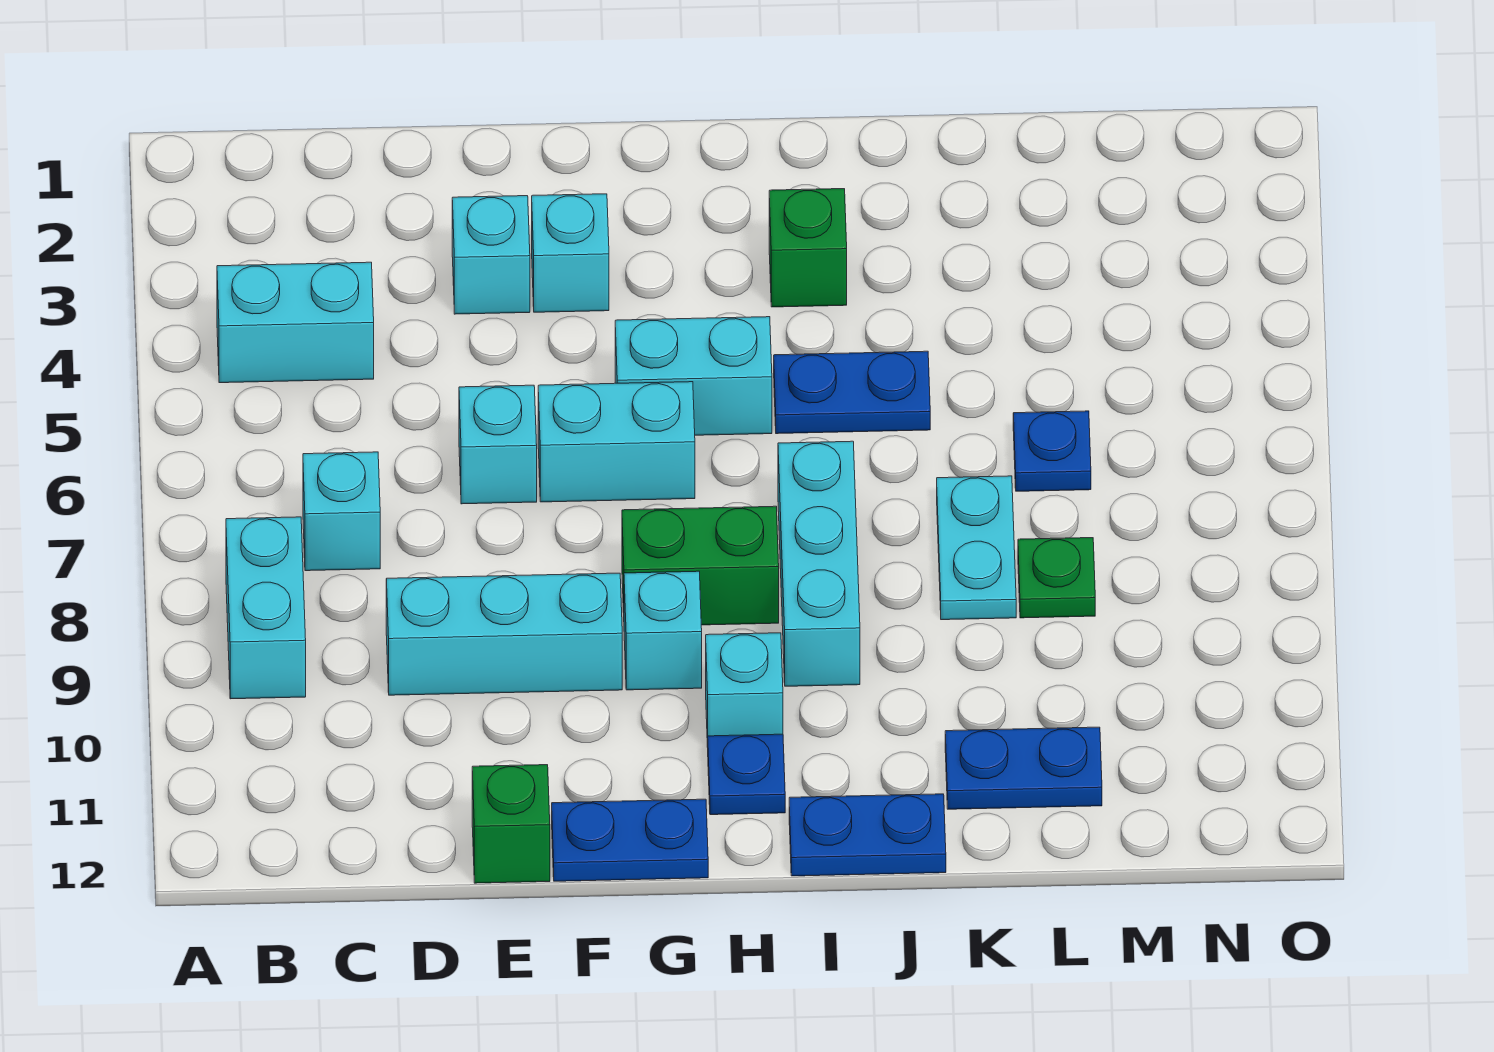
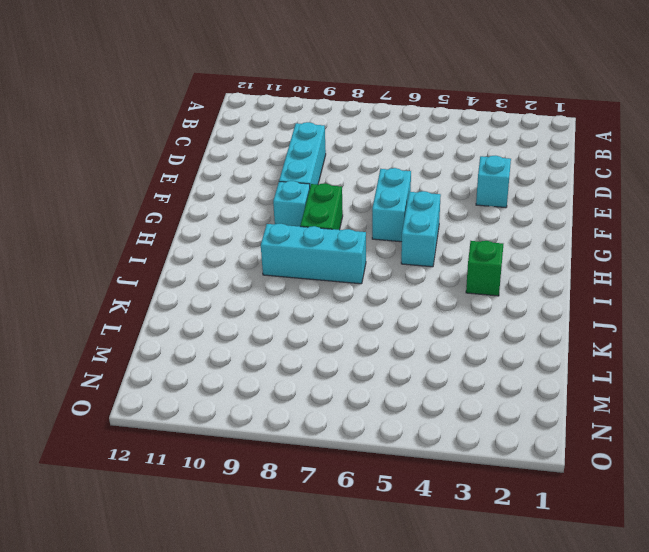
none -> cyan 1x2 brick [217,262,374,383]
none -> cyan 1x2 brick [226,517,306,699]
none -> cyan 1x1 brick [303,452,380,571]

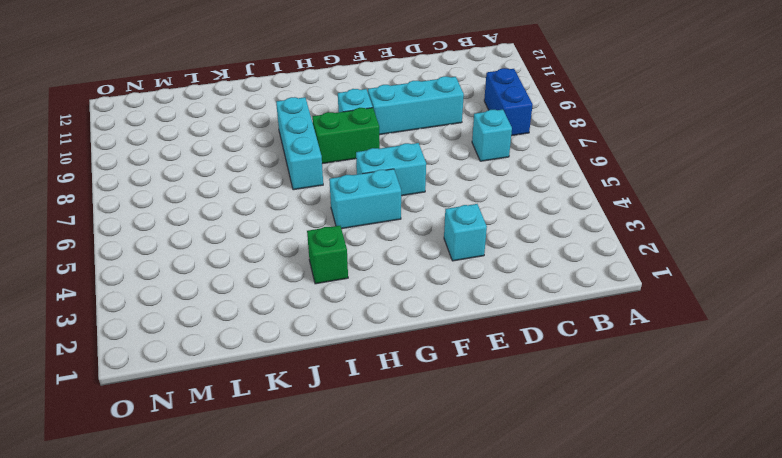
blue 1x2 brick [484,68,533,136] -> cyan 1x2 brick [226,517,306,699]
none -> cyan 1x2 brick [217,262,374,383]
none -> cyan 1x1 brick [459,385,537,504]
none -> green 1x1 brick [472,765,550,883]

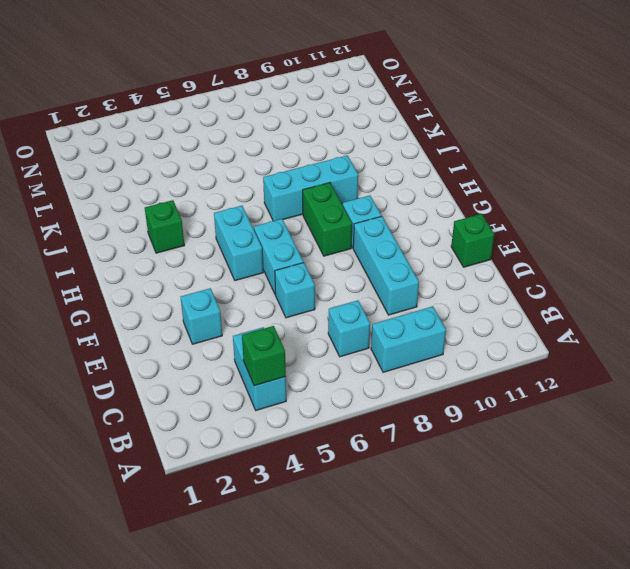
green 1x1 brick [242,326,286,386] -> none
none -> cyan 1x1 brick [532,194,609,312]
none -> blue 1x2 plate [552,799,708,881]
none -> cyan 1x1 brick [706,633,783,747]

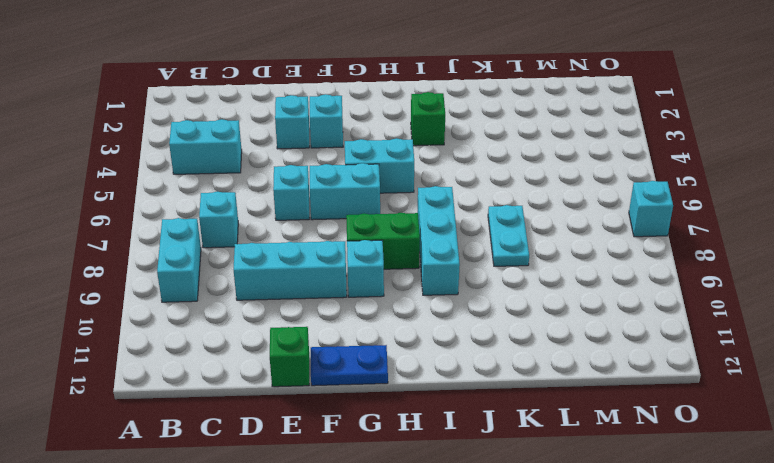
cyan 1x1 brick [629,181,673,237] -> cyan 1x1 brick moved to [706,633,783,747]
none -> blue 1x1 plate [708,734,785,815]
none -> blue 1x2 plate [774,351,930,434]
none -> blue 1x2 plate [789,794,946,876]

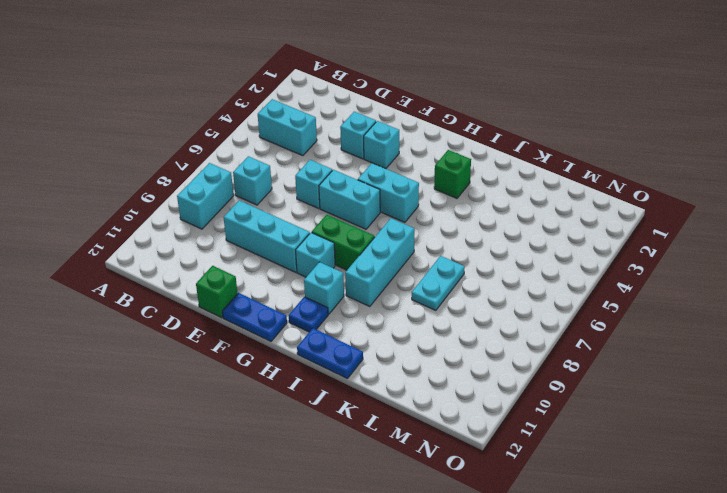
none -> blue 1x2 plate [774,351,930,434]
none -> blue 1x2 plate [945,727,1102,809]
none -> blue 1x1 plate [1013,411,1091,491]

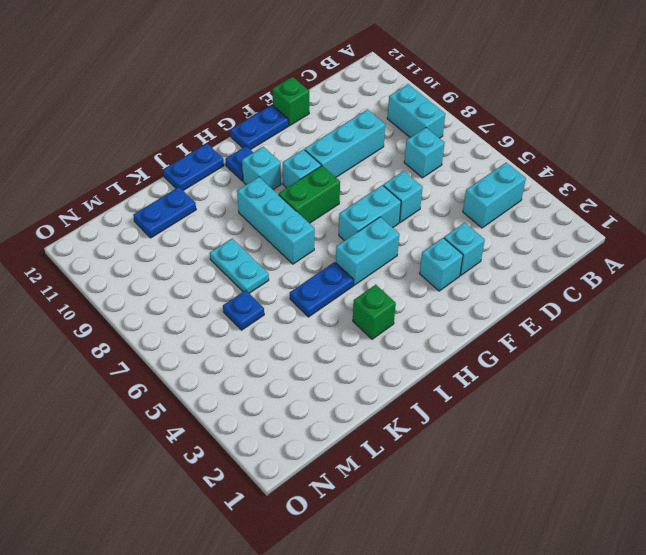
none -> green 1x1 plate [1018,538,1095,618]

